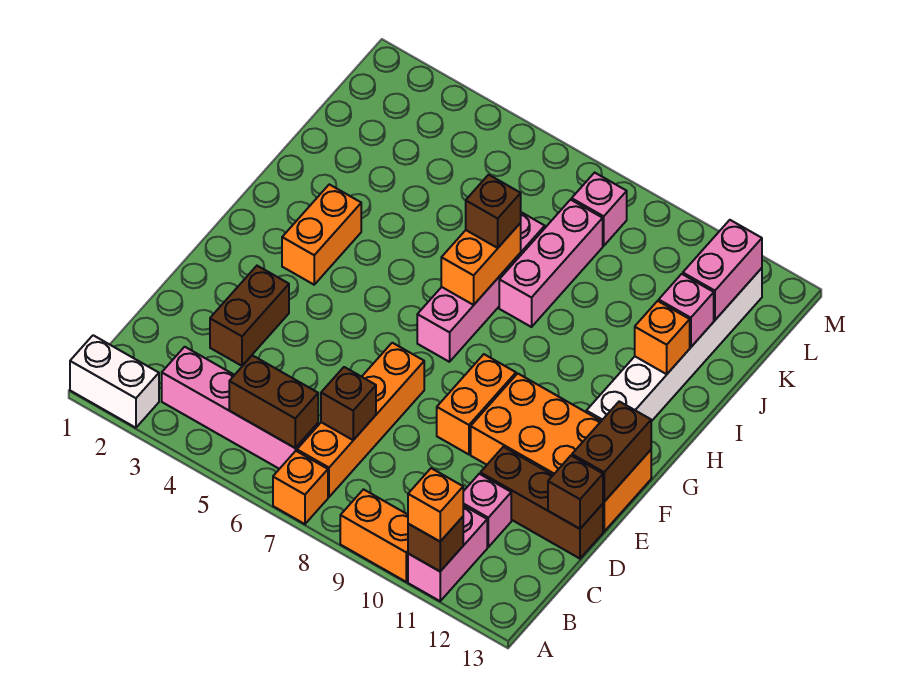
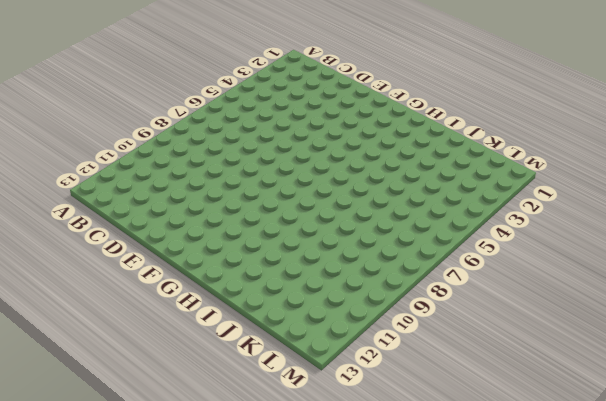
none -> white 1x2 brick [70,335,159,428]
none -> orange 1x1 brick [273,451,328,524]
none -> orange 1x2 brick [340,489,408,582]

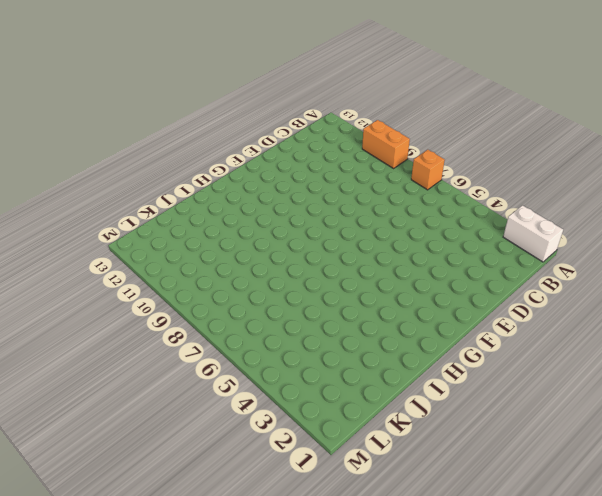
none -> pink 1x2 brick [408,506,487,601]
none -> pink 1x4 brick [162,347,318,469]
none -> orange 1x4 brick [297,343,424,497]

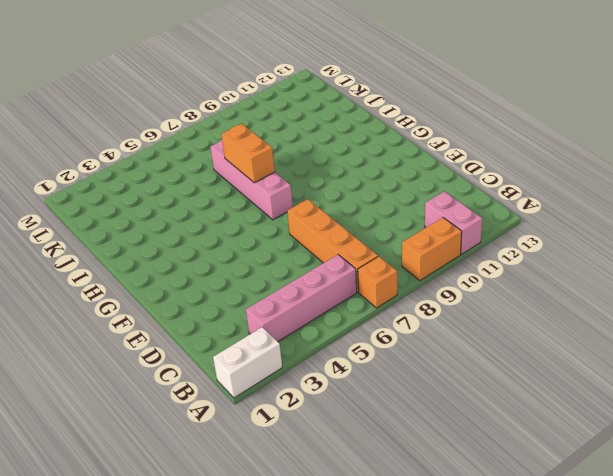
none -> pink 1x1 brick [463,474,511,547]
none -> brown 1x2 brick [210,266,289,366]
none -> brown 1x3 brick [480,447,603,559]

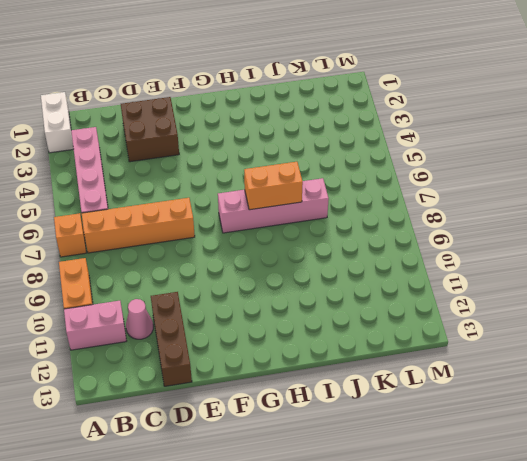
pink 1x1 cone [126,299,153,339] -> pink 1x1 brick [463,474,511,547]
brown 2x2 brick [121,97,179,162] -> brown 1x2 brick [210,266,289,366]
none -> orange 1x2 brick [437,354,516,454]
none -> orange 2x4 brick [471,373,651,531]
none -> orange 1x2 brick [282,184,361,285]

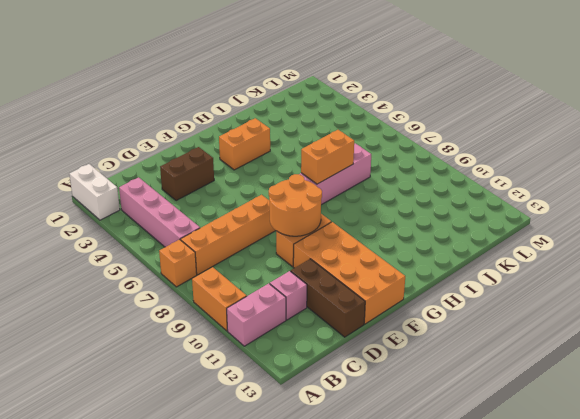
orange 2x2 round brick [269,174,322,236] -> none
none -> white 1x6 brick [586,268,762,421]
none -> pink 1x3 brick [499,200,603,327]
none -> pink 1x1 brick [572,173,627,246]

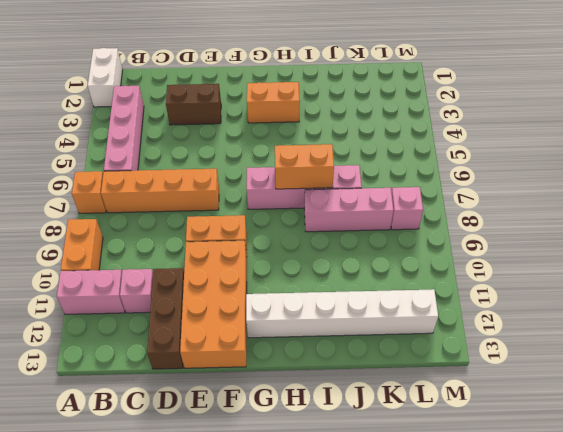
none -> brown 1x1 brick [408,517,463,571]
none -> brown 1x2 brick [229,355,318,448]
none -> brown 1x1 brick [321,367,376,440]

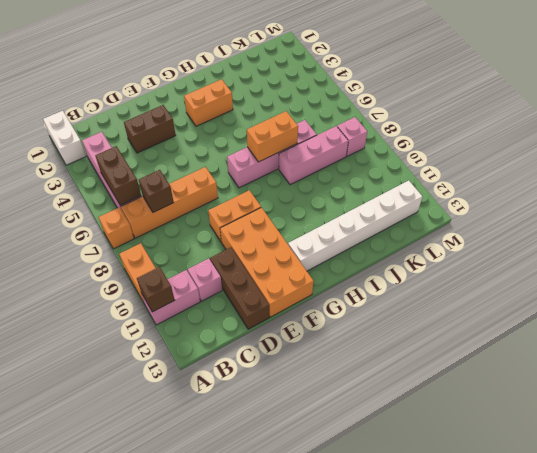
none -> brown 1x1 brick [548,456,603,529]
none -> brown 1x2 brick [572,401,651,502]
none -> orange 1x1 brick [635,301,690,374]

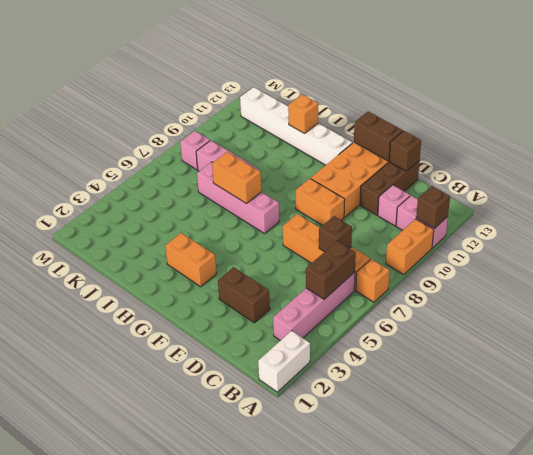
none -> pink 1x1 brick [659,274,714,347]
none -> pink 1x2 brick [683,220,762,320]
none -> orange 1x1 brick [408,468,463,541]

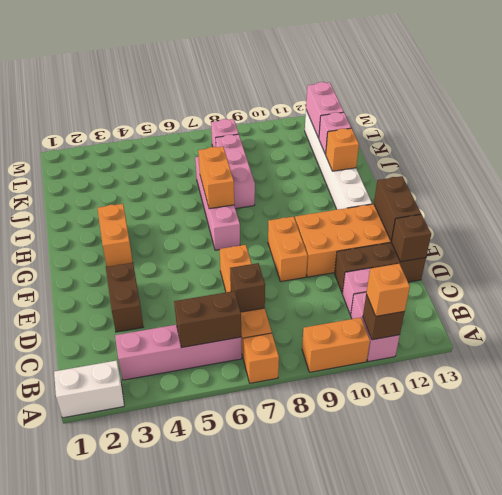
none -> brown 1x1 brick [466,175,521,248]

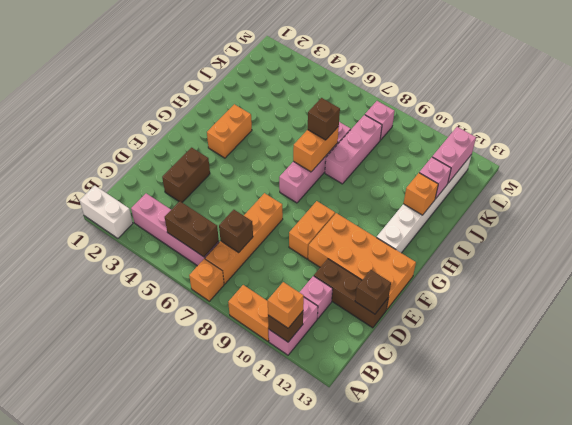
none -> brown 1x2 brick [572,401,651,502]

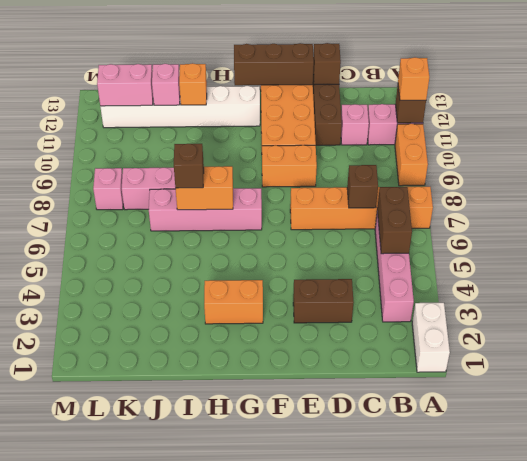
brown 1x3 brick [234,43,314,85] -> brown 1x2 brick [572,401,651,502]

